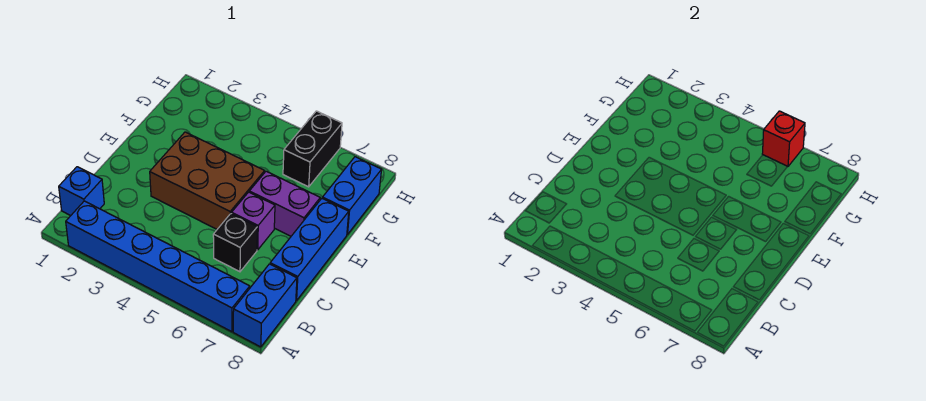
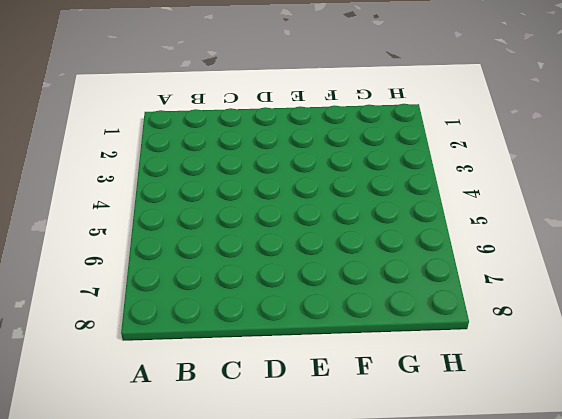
none -> blue 1x6 brick [66,201,250,332]
none -> blue 1x2 brick [233,264,297,347]

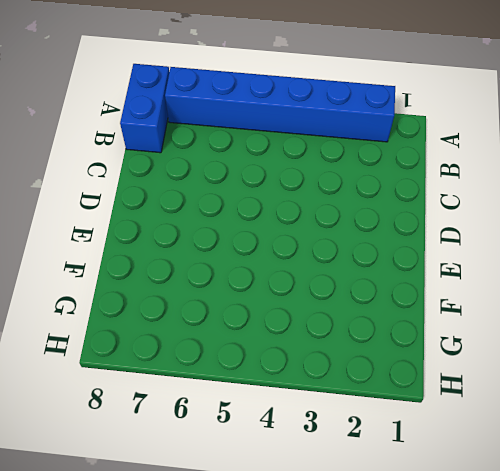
none -> blue 1x1 brick [59,167,104,216]
none -> black 1x1 brick [213,214,257,272]

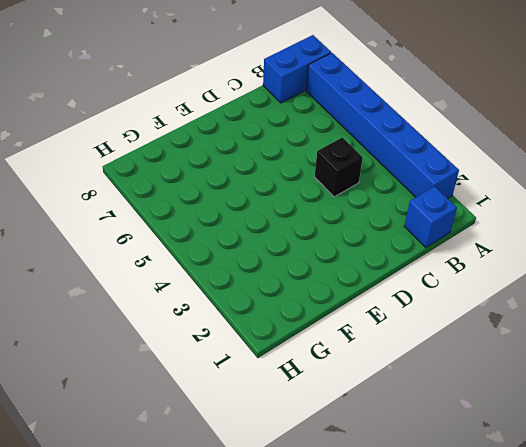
black 1x1 brick [315,137,363,197] -> black 1x1 brick moved to [213,214,257,272]
none -> blue 1x3 brick [270,199,349,301]
none -> brown 2x3 brick [150,132,265,229]

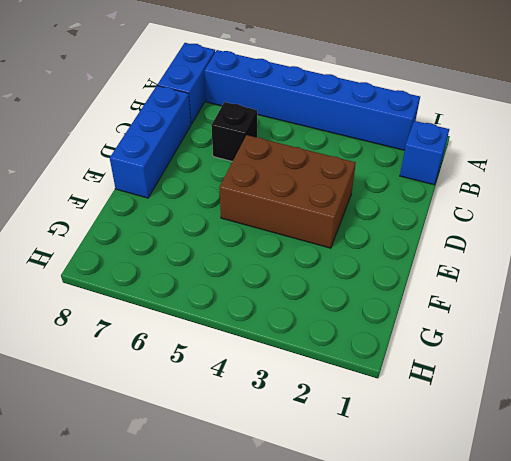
none -> purple 1x1 brick [232,192,275,250]
none -> purple 1x2 brick [249,171,320,236]

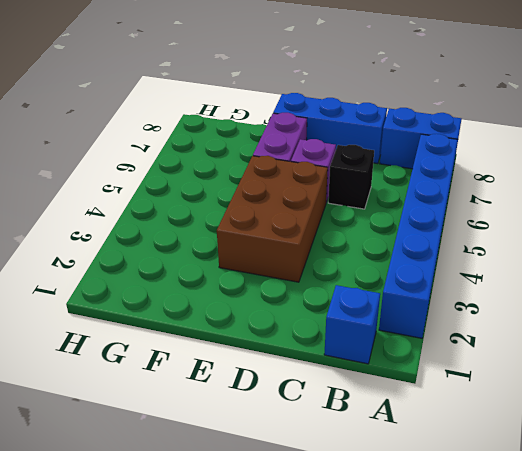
none -> blue 1x2 brick [322,157,382,235]
none -> black 1x2 brick [283,111,342,187]

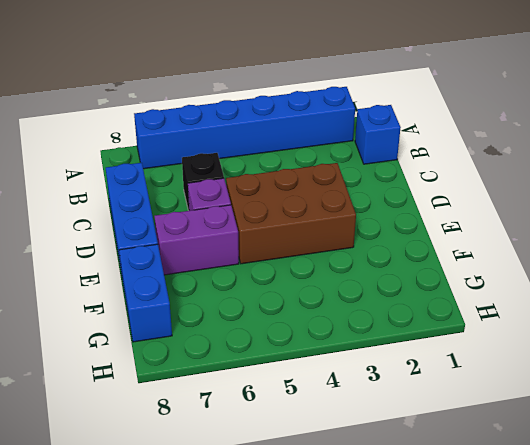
none -> blue 1x2 brick [233,264,297,347]
none -> black 1x2 brick [283,111,342,187]

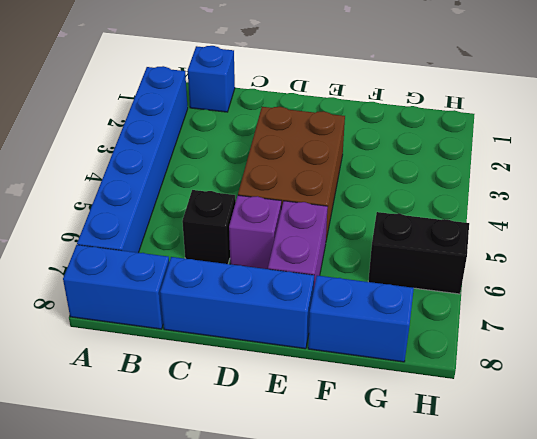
none -> red 1x1 brick [762,111,805,167]

